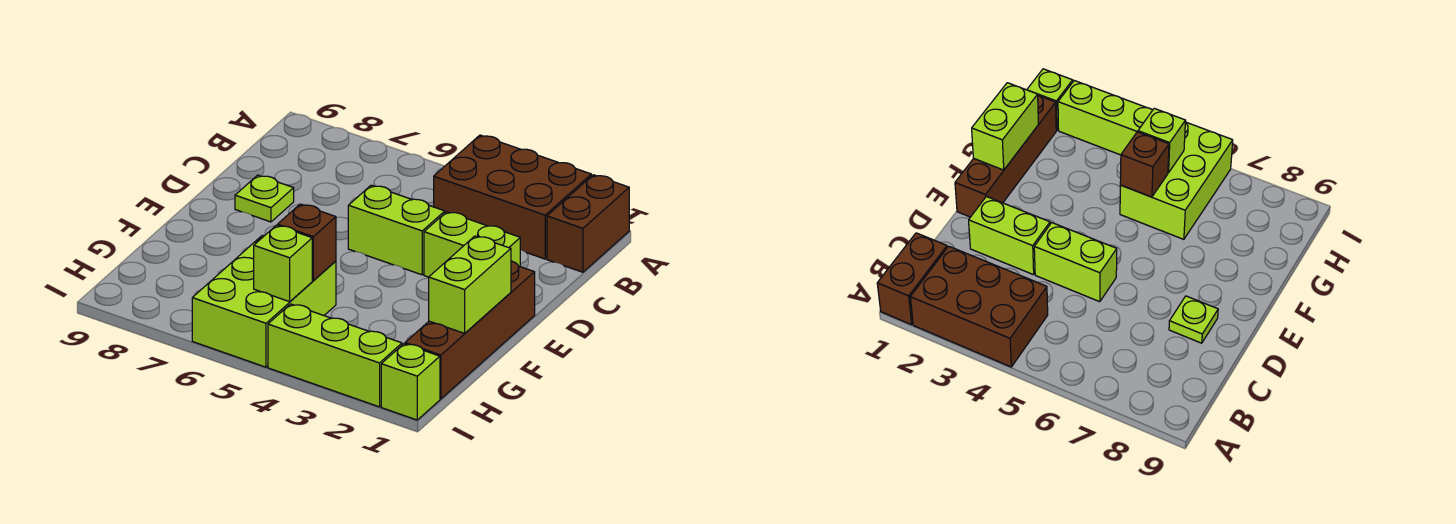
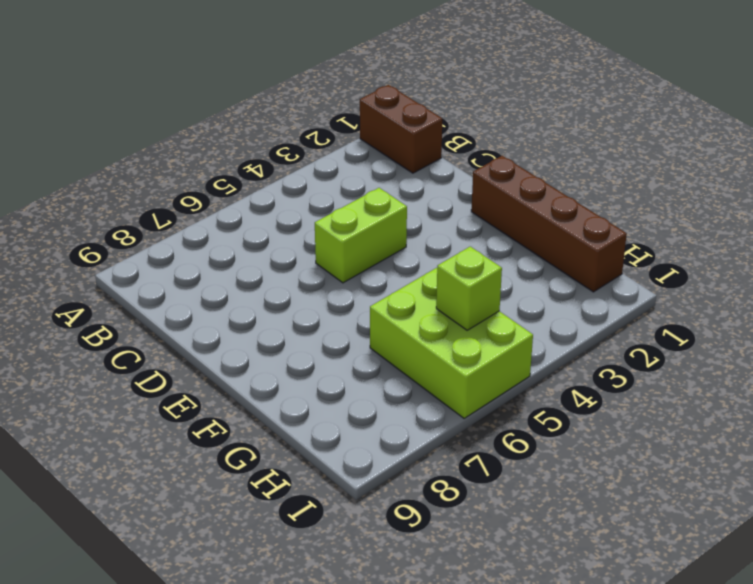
none -> brown 2x3 brick [434,135,591,259]
none -> lime 1x2 brick [424,212,520,277]
none -> lime 1x1 plate [235,175,294,222]

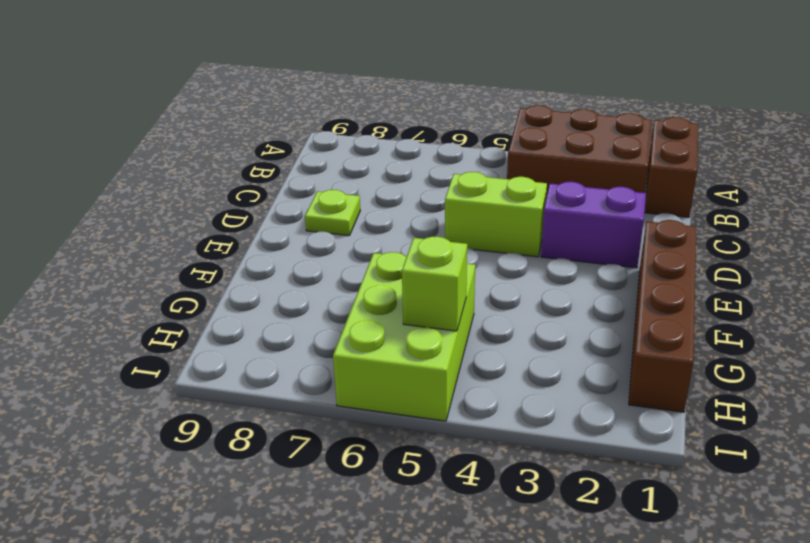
purple 1x2 brick [541,182,646,268] -> lime 1x2 brick [424,212,520,277]
none -> lime 1x1 brick [381,344,440,420]
none -> lime 1x3 brick [268,304,402,407]
none -> lime 1x2 brick [429,236,511,333]

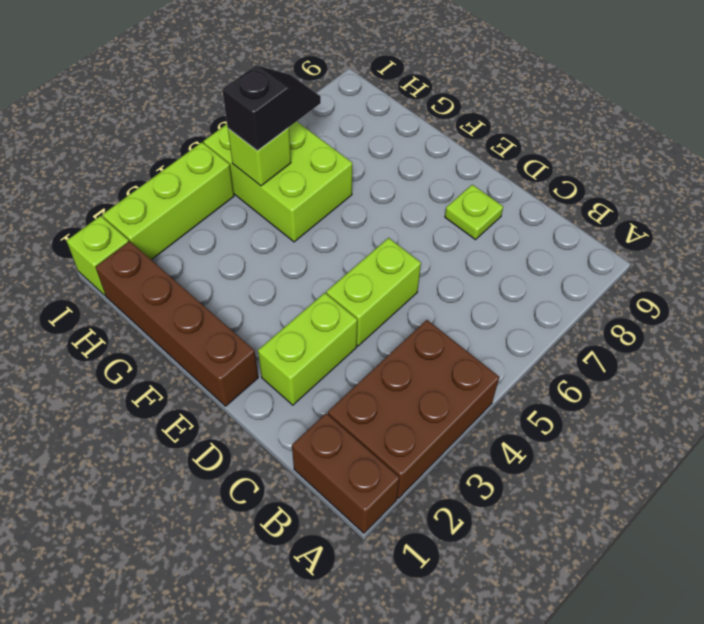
black 1x2 slope [222,65,321,151] -> none
none -> lime 1x2 brick [429,236,511,333]
none -> brown 1x1 brick [277,204,336,280]

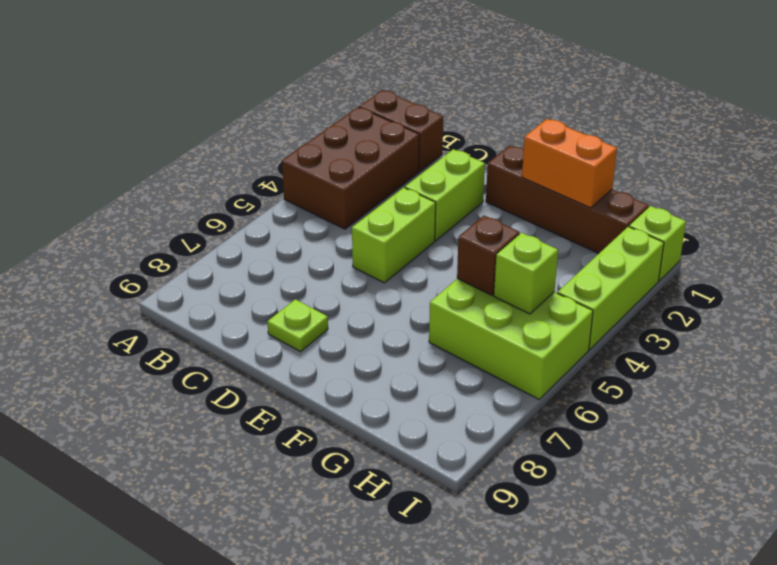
orange 1x2 brick [522,119,617,208] -> lime 1x2 brick [429,236,511,333]

